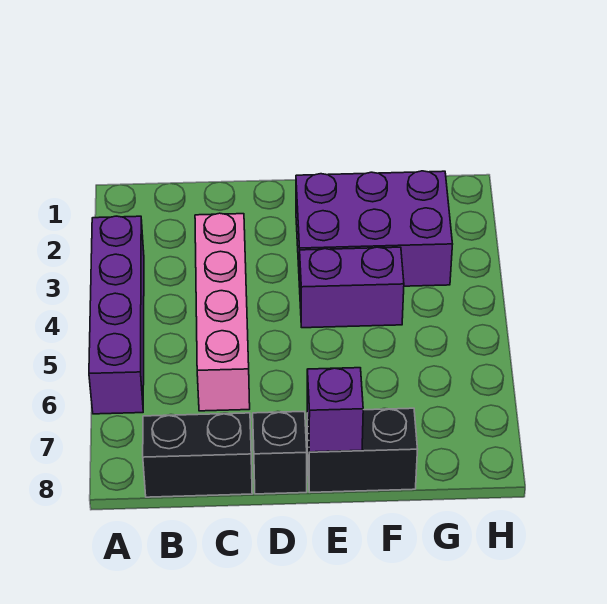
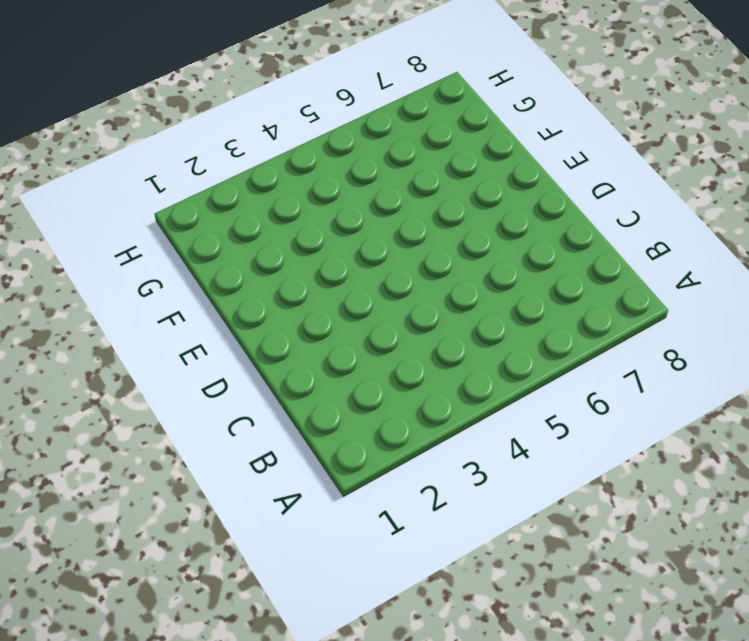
none -> purple 1x4 brick [89,216,144,414]
none -> black 1x2 brick [143,413,252,497]

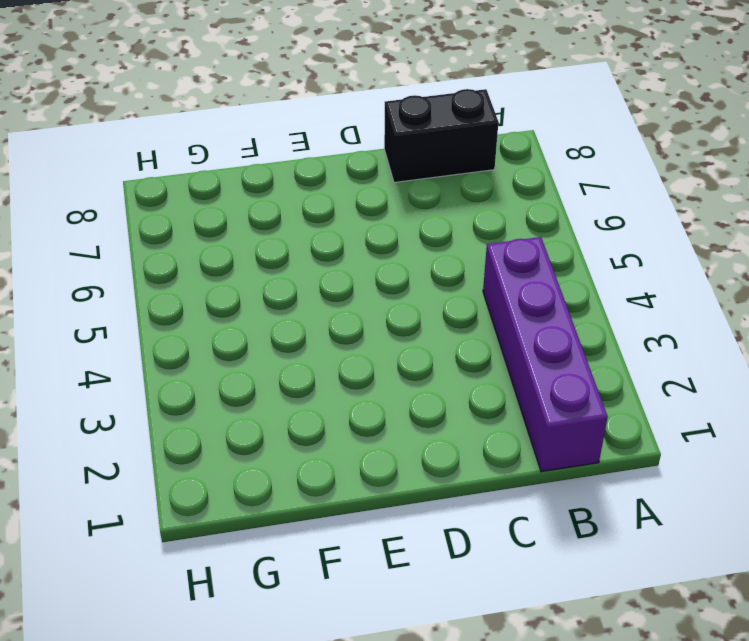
purple 1x4 brick [483,237,608,472] -> purple 1x4 brick moved to [89,216,144,414]
none -> pink 1x4 brick [195,213,250,411]
none -> black 1x1 brick [253,412,307,494]

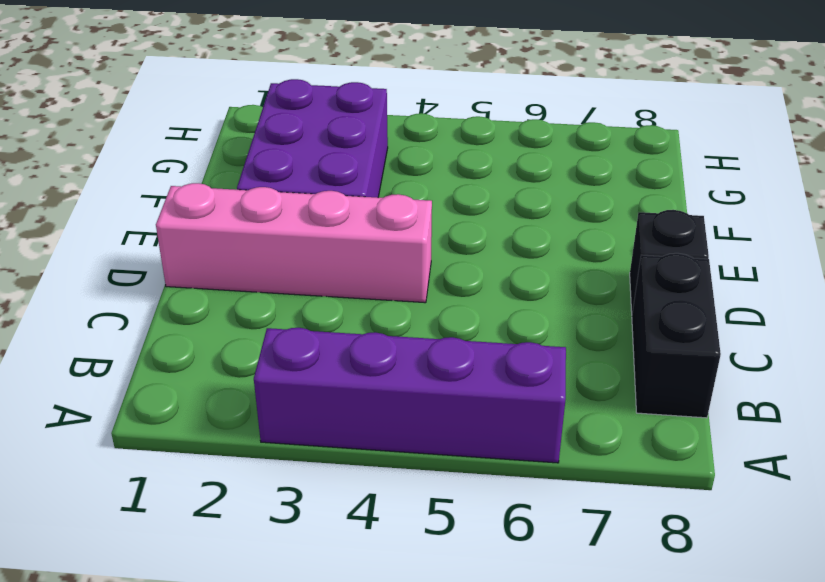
pink 1x4 brick [156,183,432,303] -> pink 1x4 brick moved to [195,213,250,411]
none -> purple 1x2 brick [300,247,404,328]
none -> black 1x2 brick [307,408,418,492]

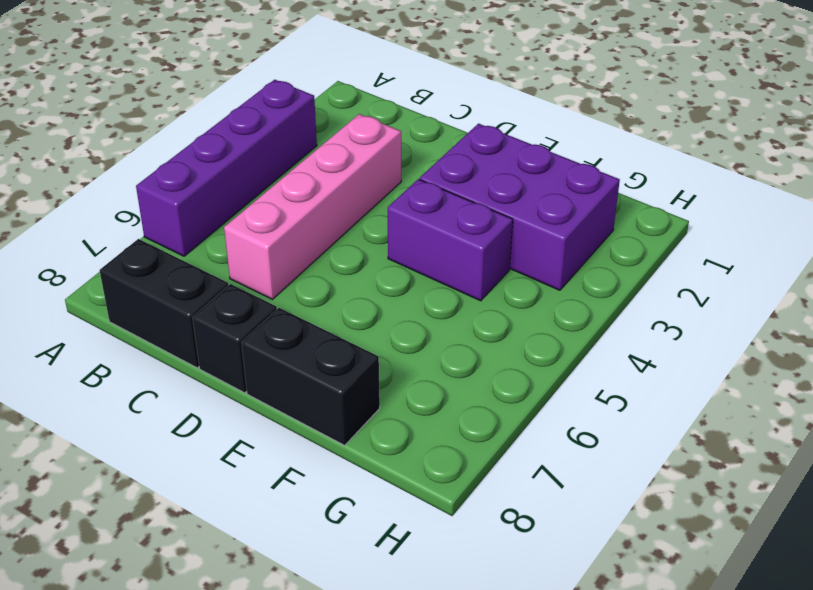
none -> purple 1x1 brick [307,368,363,452]

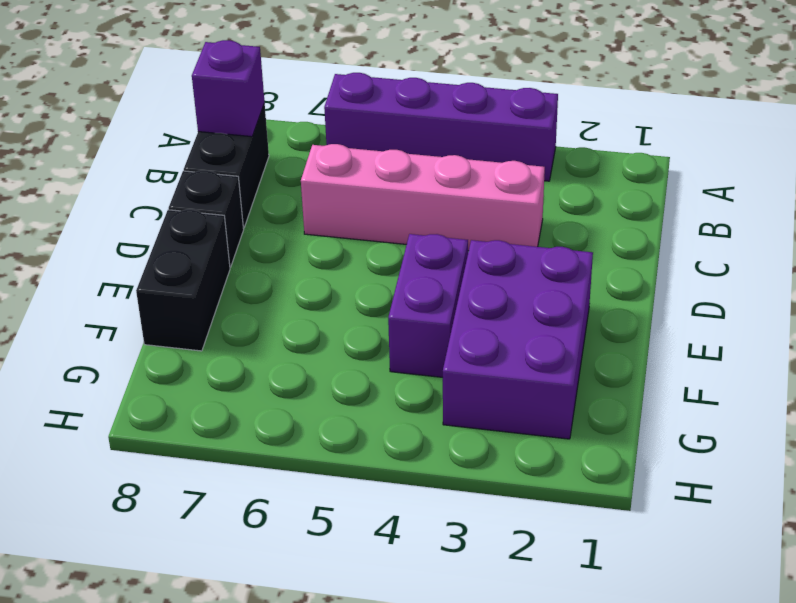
purple 1x1 brick [192,40,265,137] -> purple 1x1 brick moved to [307,368,363,452]

